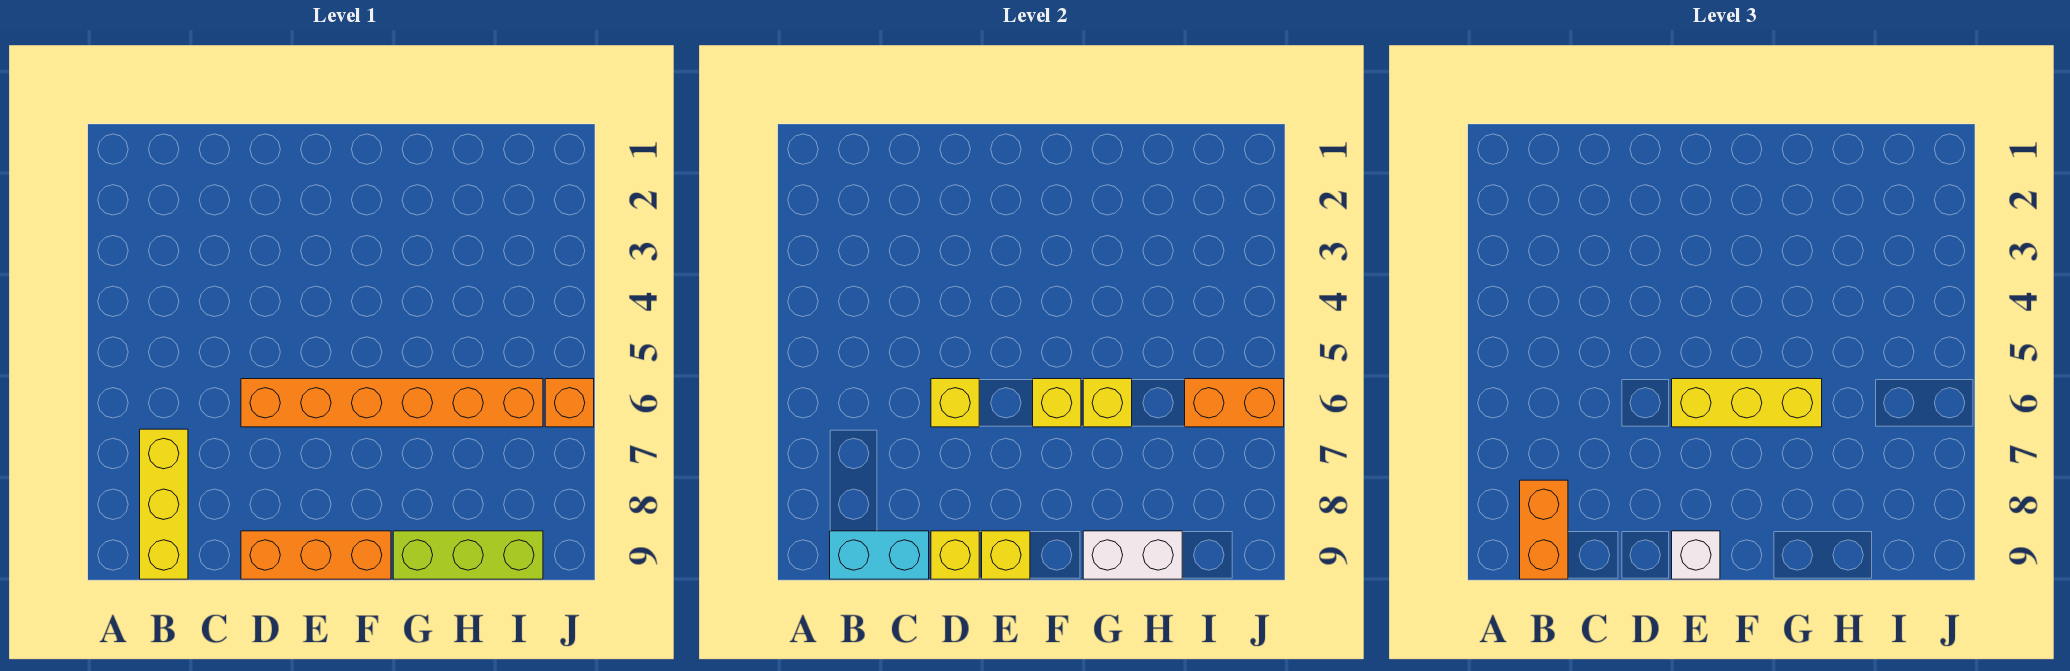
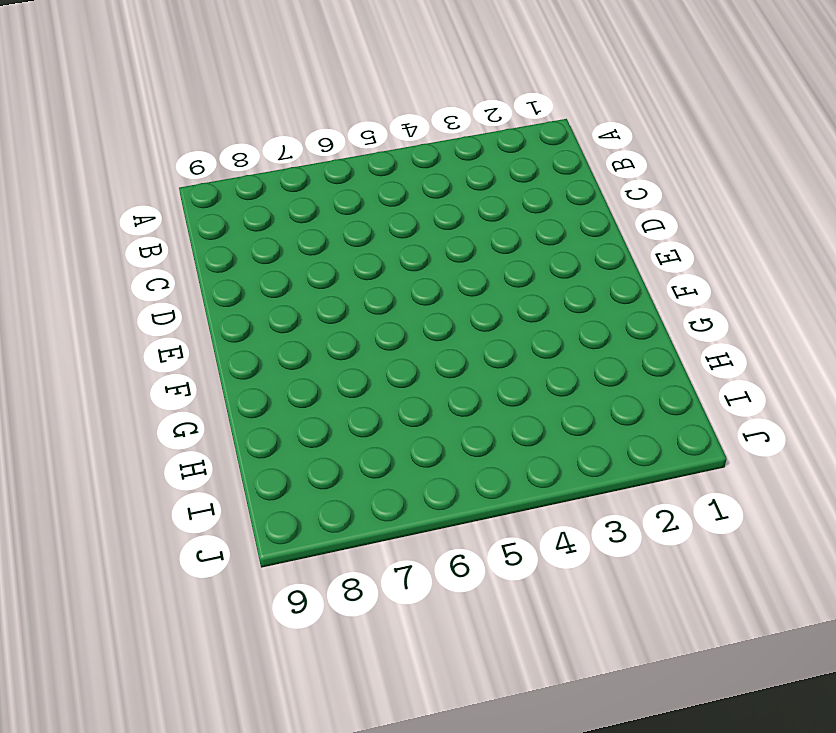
none -> yellow 1x3 brick [140,429,188,579]
none -> orange 1x6 brick [241,379,543,427]
none -> orange 1x3 brick [241,531,391,579]

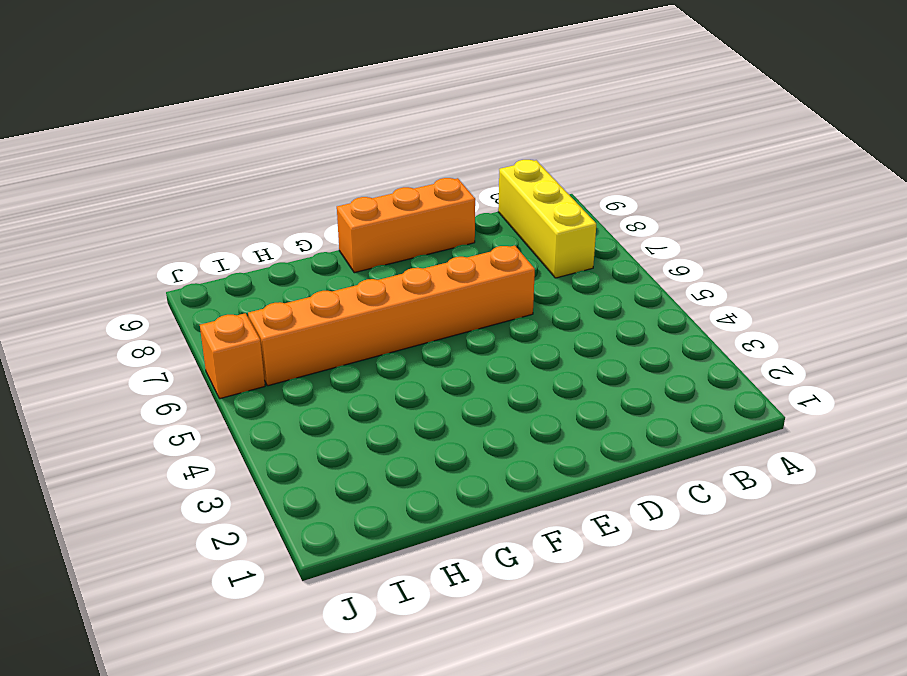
none -> lime 1x3 brick [393,531,543,579]
none -> cyan 1x2 brick [830,531,929,579]
none -> yellow 1x1 brick [931,379,979,427]

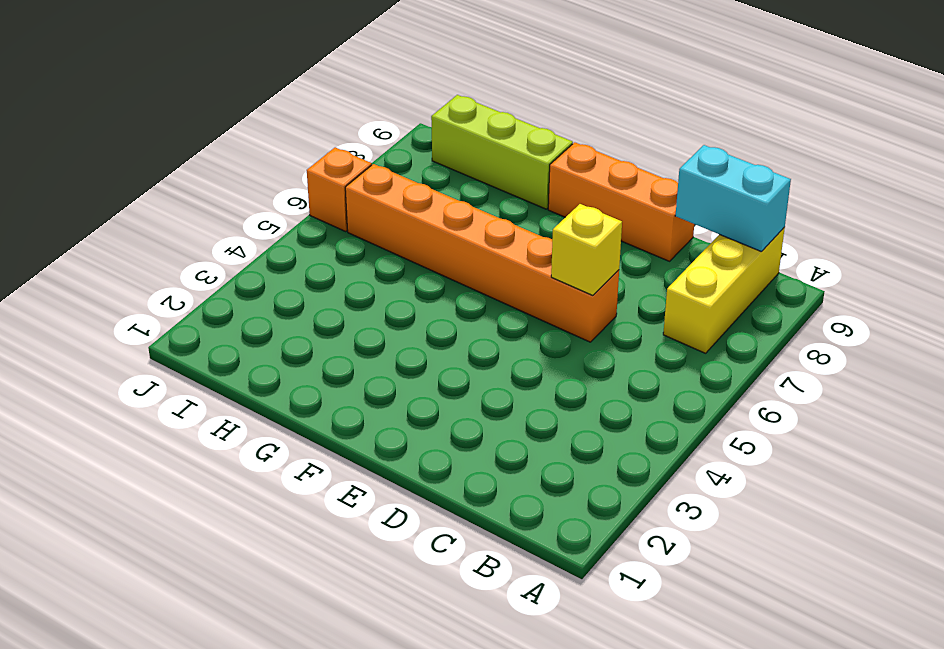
none -> yellow 1x1 brick [931,531,979,579]
none -> yellow 1x1 brick [982,531,1030,579]
none -> yellow 1x1 brick [1033,379,1081,427]

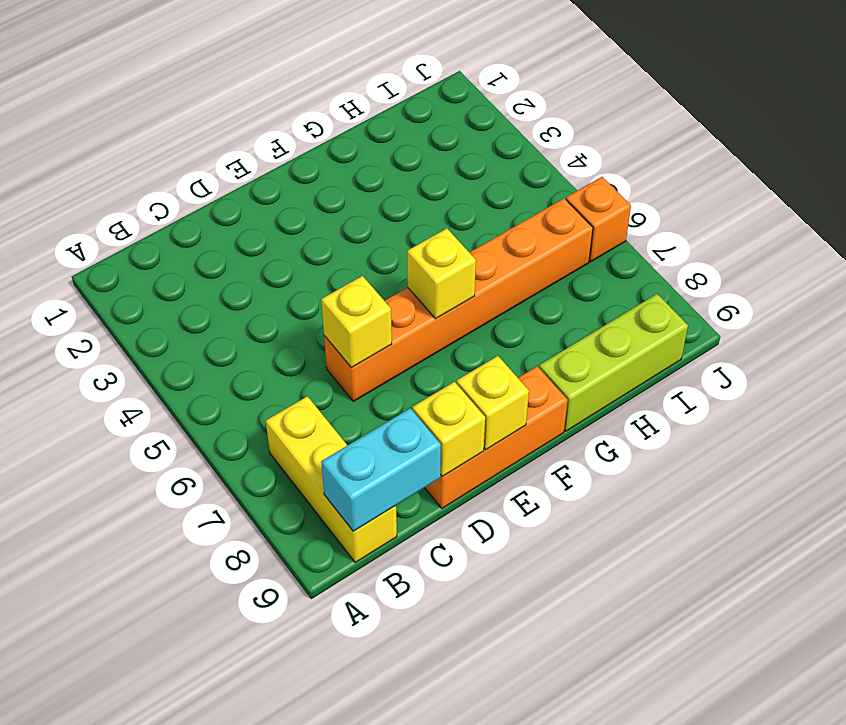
none -> yellow 1x1 brick [1083,379,1132,427]
none -> white 1x2 brick [1083,531,1182,579]
none -> orange 1x2 brick [1185,379,1284,427]

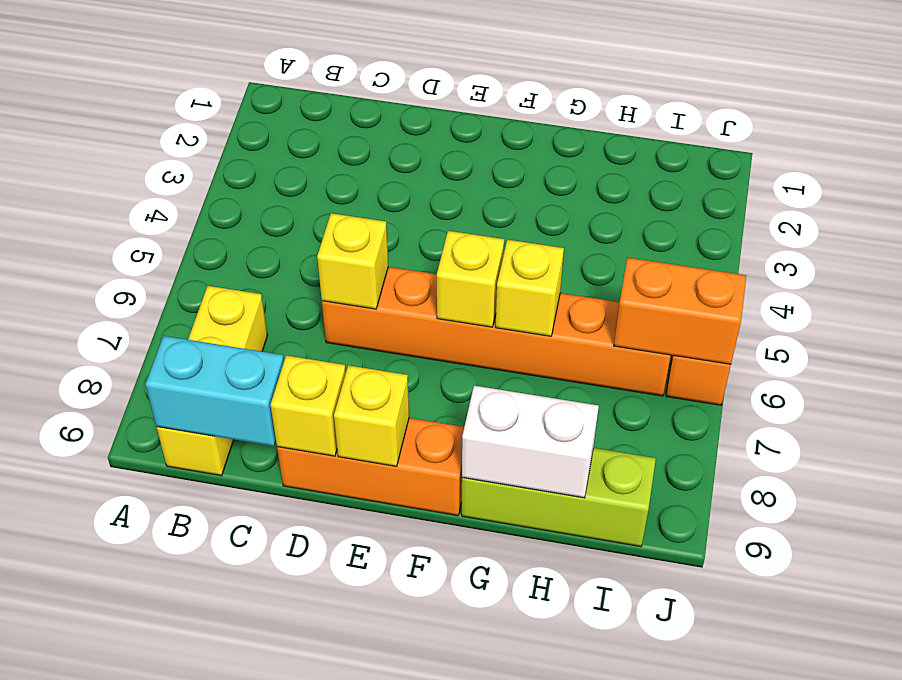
none -> orange 1x2 brick [1520,480,1568,579]
none -> yellow 1x3 brick [1672,379,1822,427]
none -> white 1x1 brick [1672,531,1720,579]

